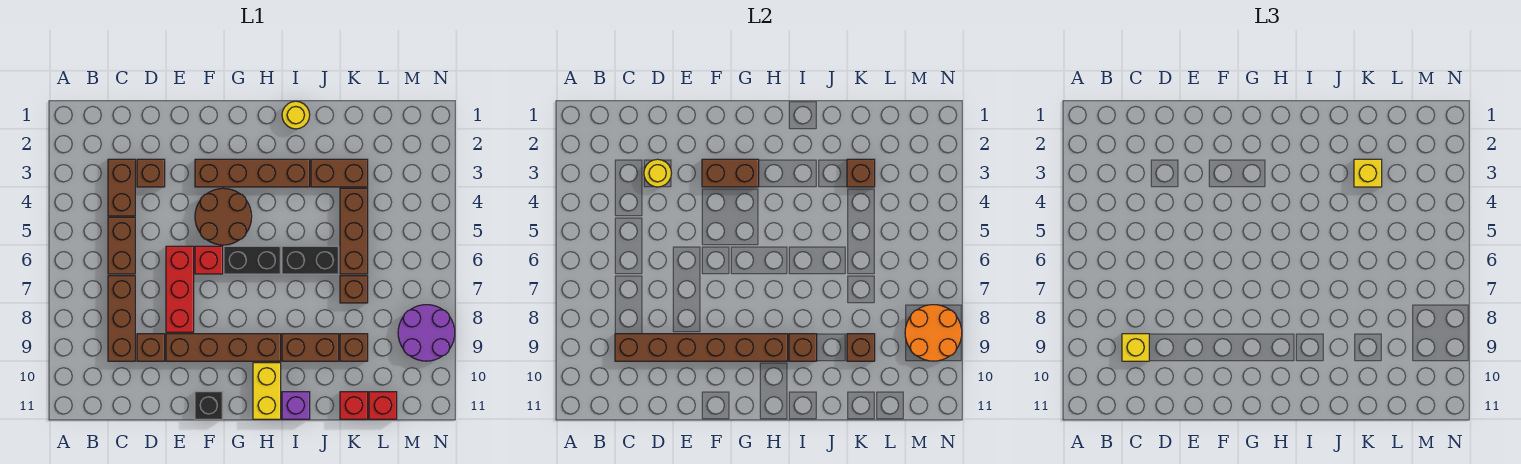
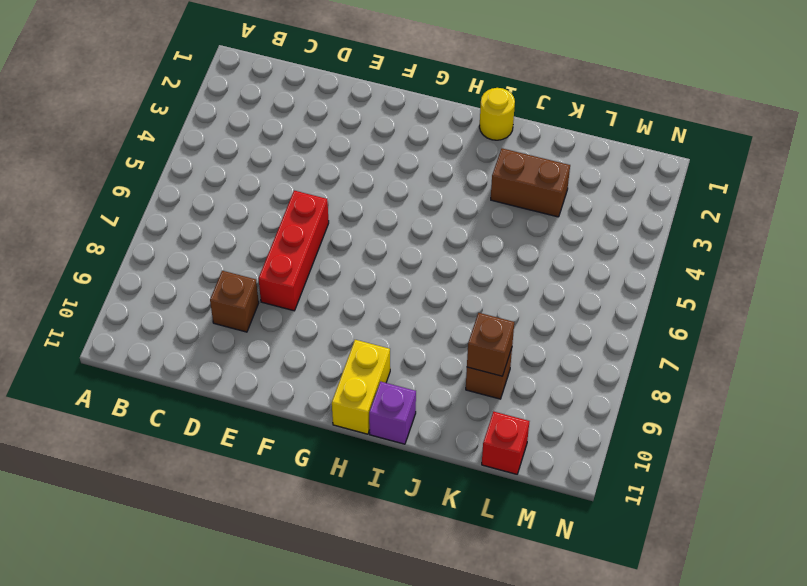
none -> brown 1x2 brick [108,159,135,216]
none -> brown 1x2 brick [108,217,135,274]
none -> brown 1x3 brick [108,276,135,361]
none -> brown 1x1 brick [137,159,165,187]

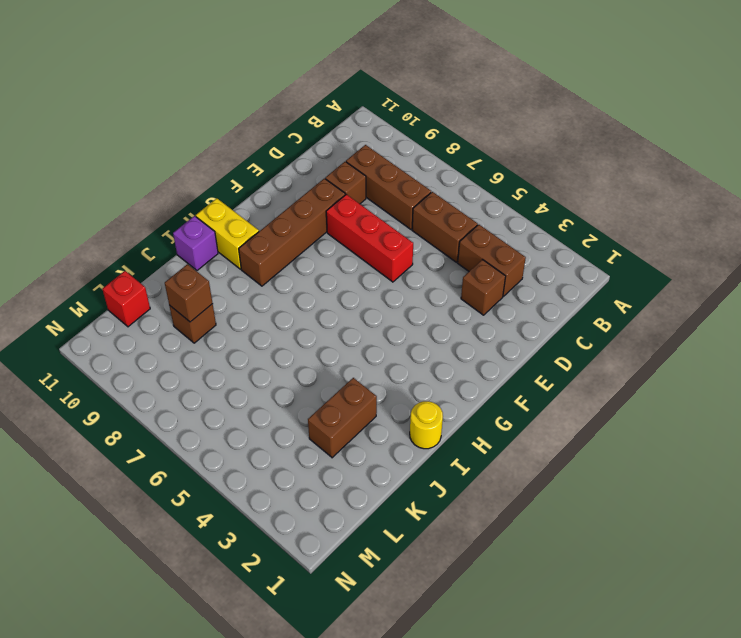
none -> brown 1x4 brick [195,159,310,187]
none -> brown 2x2 round brick [195,188,252,245]
none -> red 1x1 brick [195,246,223,274]
none -> black 1x1 brick [195,392,223,419]

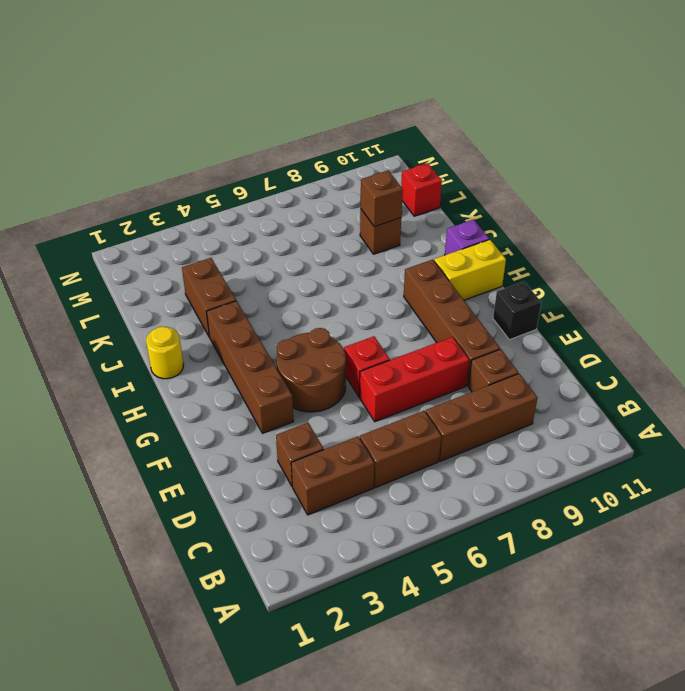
none -> black 1x2 brick [224,246,281,274]
none -> black 1x2 brick [282,246,339,274]
none -> brown 1x2 brick [282,334,339,361]
none -> brown 1x3 brick [340,188,368,274]

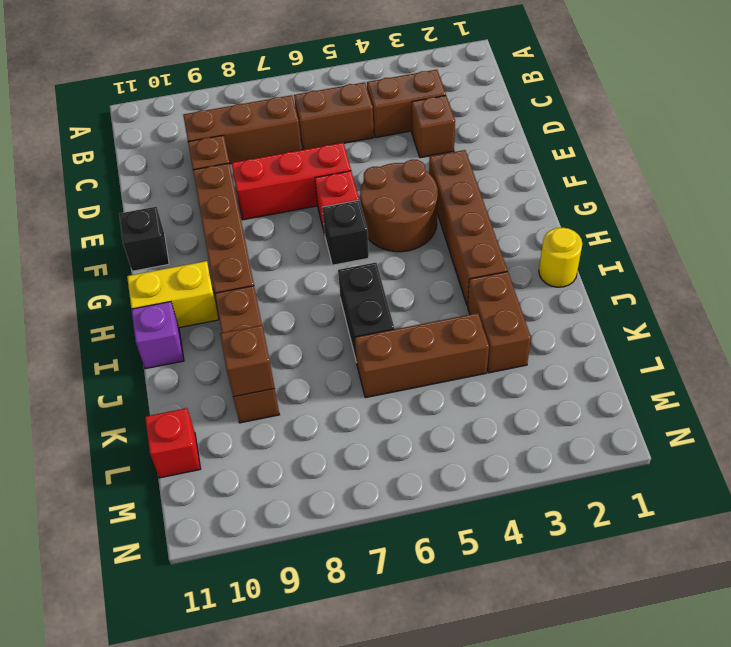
black 1x1 brick [322,200,369,265] -> black 1x2 brick [224,246,281,274]
none -> brown 1x1 brick [340,276,368,303]
none -> red 1x1 brick [340,392,368,419]
none -> purple 2x2 round brick [398,305,455,361]
none -> brown 1x6 brick [615,334,788,361]

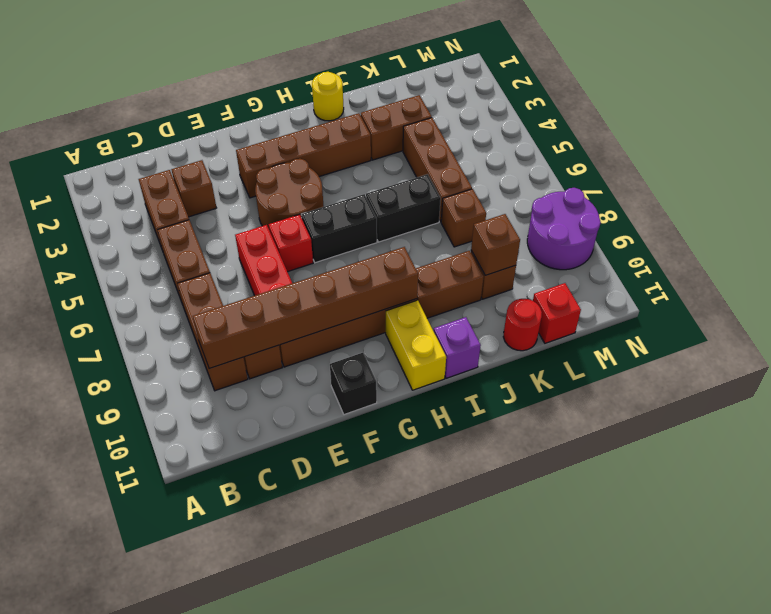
red 1x1 round brick [503,299,542,351] -> red 1x1 brick [340,392,368,419]
none -> yellow 1x1 round brick [644,159,671,187]
none -> brown 1x2 brick [702,159,759,187]
none -> brown 1x1 brick [789,334,817,361]
none -> brown 1x1 brick [847,159,875,187]

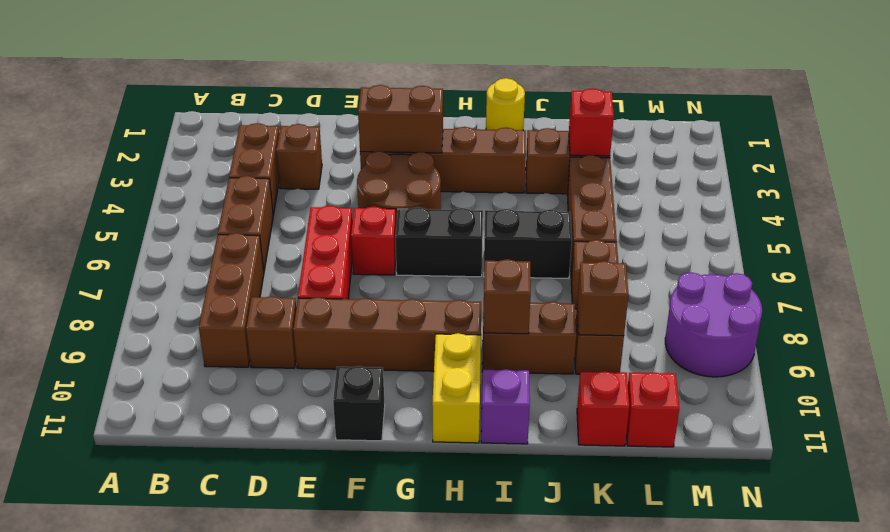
red 1x1 brick [569,89,614,156] -> brown 1x1 brick [847,159,875,187]
none -> brown 1x6 brick [615,334,788,361]
none -> yellow 1x1 round brick [644,159,671,187]
none -> orange 2x2 round brick [905,305,962,361]
none -> yellow 1x1 brick [1122,334,1149,361]

